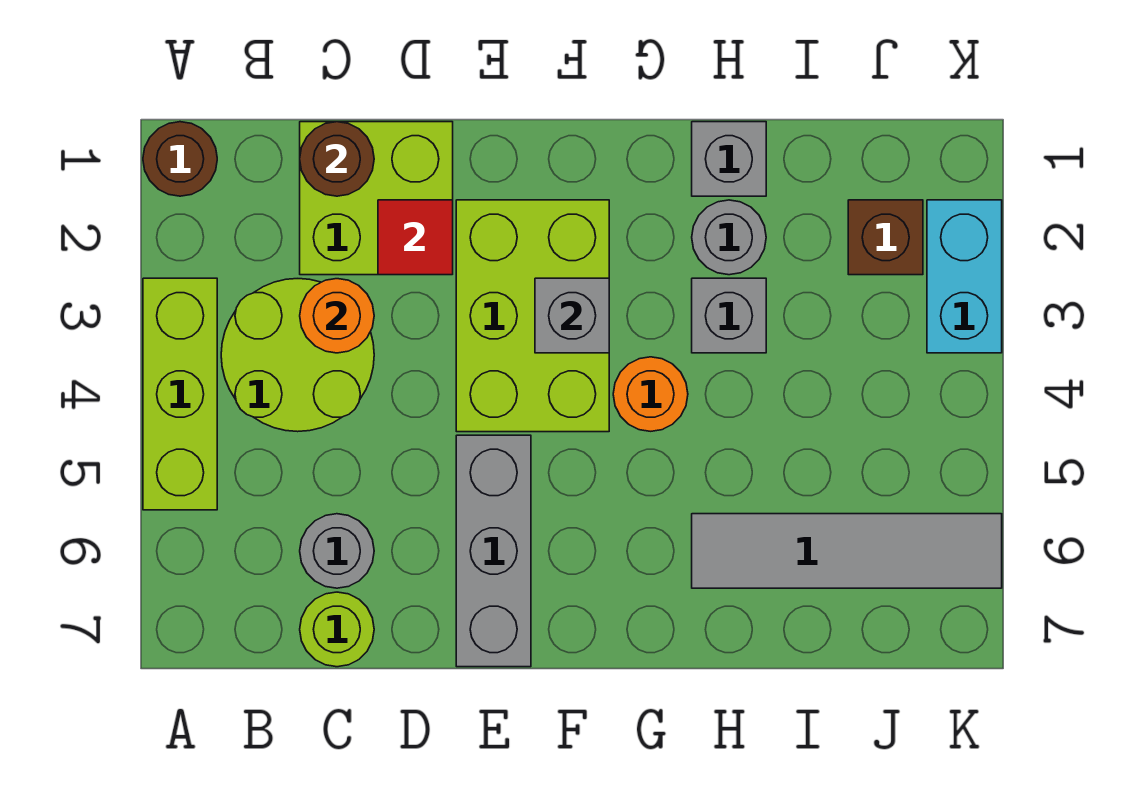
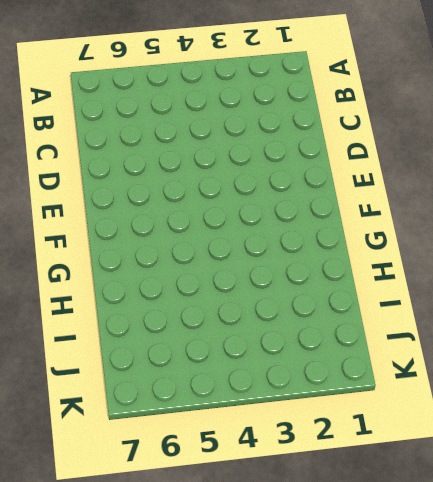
none -> brown 1x1 round brick [143,122,217,196]
none -> lime 1x3 brick [143,278,217,510]
none -> lime 2x2 round brick [221,279,374,432]

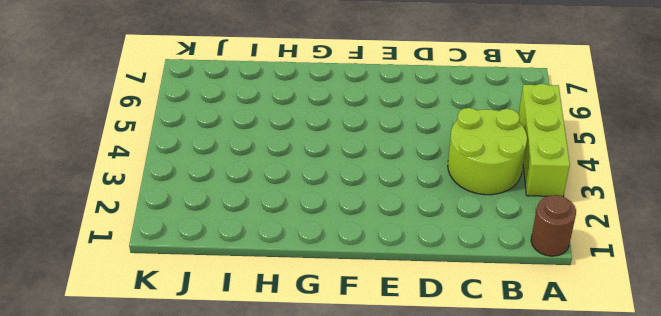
none -> lime 2x2 brick [300,122,453,275]
none -> grey 1x1 round brick [300,514,374,588]
none -> lime 1x1 round brick [300,592,374,667]

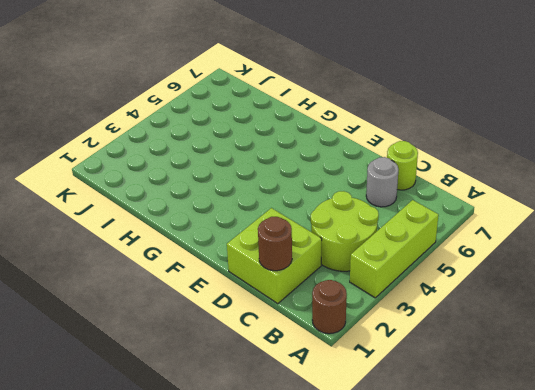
none -> lime 2x3 brick [456,200,609,432]
none -> grey 1x3 brick [456,435,531,667]
none -> orange 1x1 round brick [613,357,688,431]

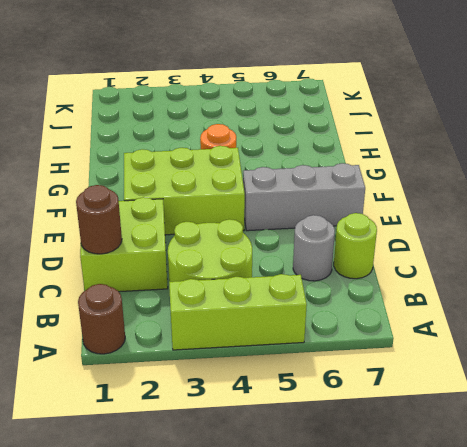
none -> grey 1x1 brick [692,122,766,196]
none -> grey 1x1 round brick [692,200,766,275]
none -> grey 1x1 brick [692,278,766,353]

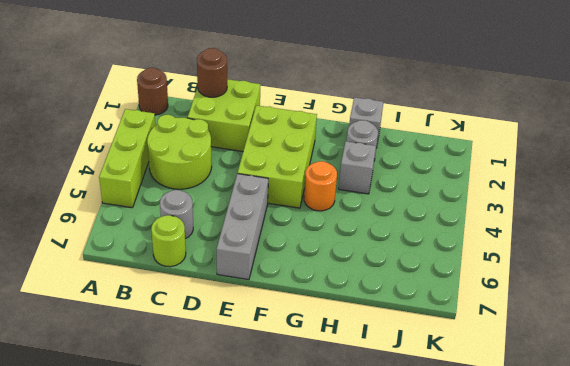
none -> grey 1x4 tile [692,514,1002,588]
none -> brown 1x1 brick [848,200,923,275]
none -> cyan 1x2 brick [927,200,1002,353]

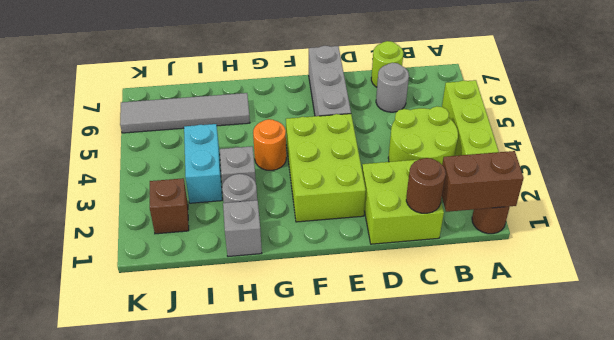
brown 1x2 brick [442,151,524,212] -> none
cyan 1x2 brick [184,124,222,203] -> cyan 1x2 brick moved to [927,200,1002,353]
none -> orange 1x1 round brick [300,279,374,353]
none -> red 1x1 tile [378,200,453,275]
none -> grey 1x1 brick [535,278,609,353]

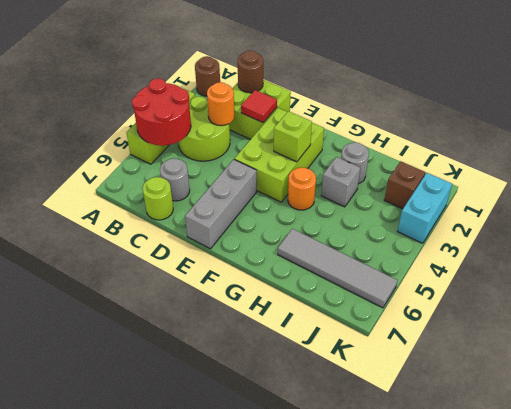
red 2x2 round brick [132,78,191,146] -> none
lime 1x1 brick [274,111,312,162] -> grey 1x1 brick [535,278,609,353]
none -> grey 1x1 brick [692,122,766,196]

